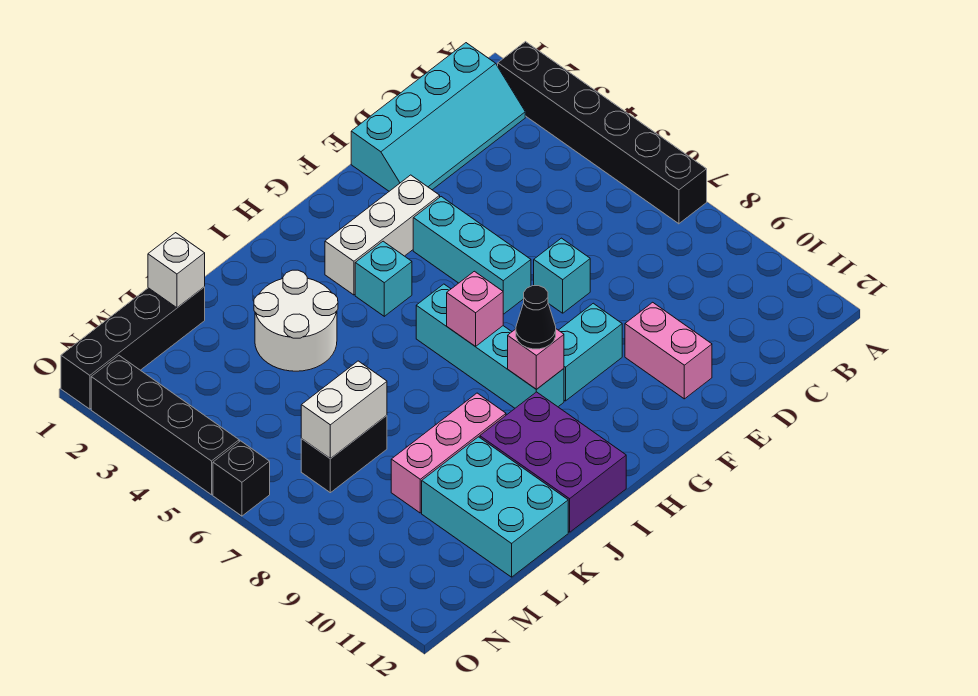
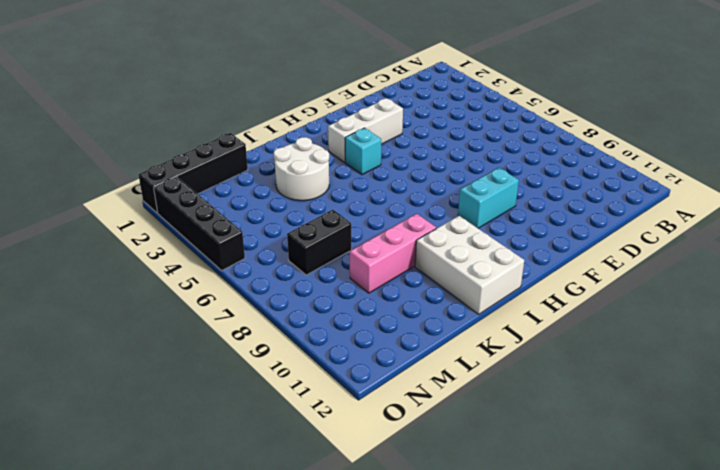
white 2x3 brick [415,216,524,314] -> purple 2x3 brick [480,392,626,532]
none -> black 1x6 brick [498,42,707,224]
none -> cyan 2x4 slope [351,43,525,191]
none -> cyan 1x1 brick [534,238,590,313]

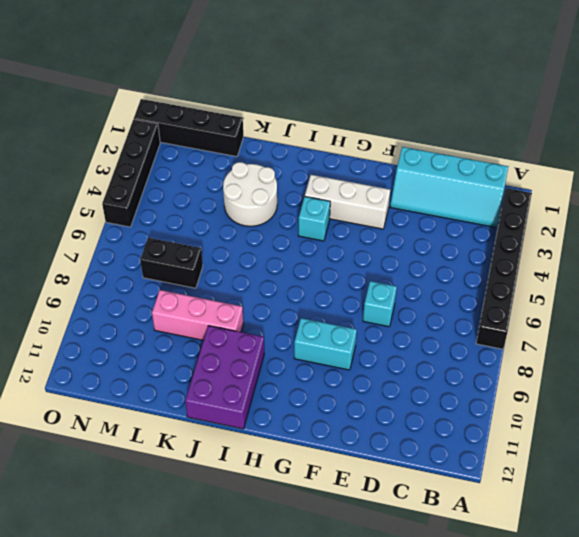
none -> pink 1x2 brick [625,302,712,399]
none -> cyan 1x3 brick [413,197,531,314]
none -> cyan 1x4 brick [416,284,564,408]

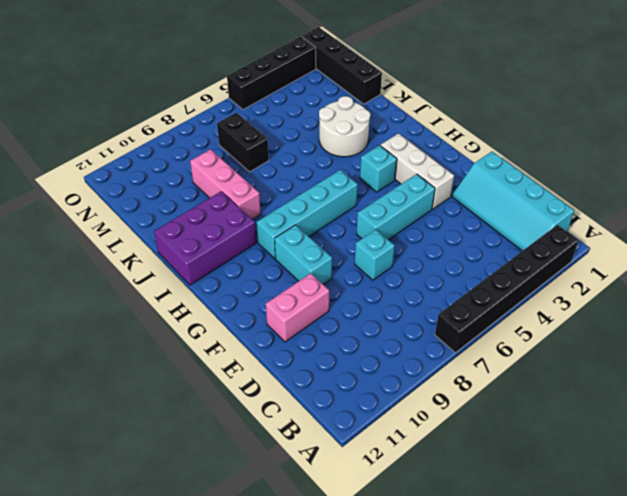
none -> cyan 2x3 brick [422,437,568,577]
none -> black 1x1 brick [213,441,270,516]
none -> pink 1x1 brick [447,271,503,347]

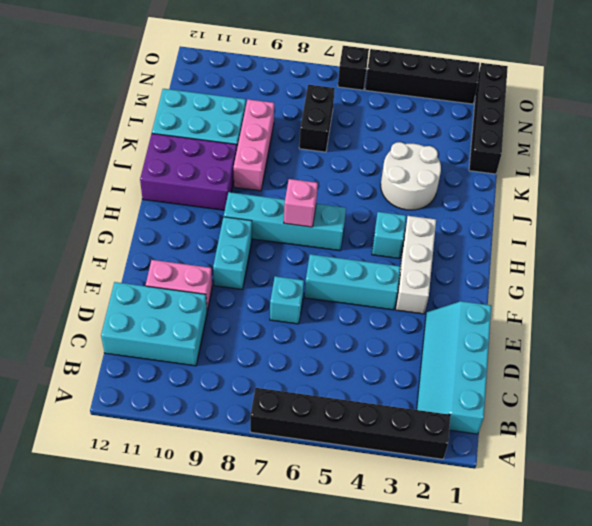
cyan 2x3 brick [101,282,207,366] -> none
none -> pink 1x1 brick [508,329,564,389]
none -> white 1x1 brick [148,233,205,308]
none -> white 1x2 brick [301,361,387,459]

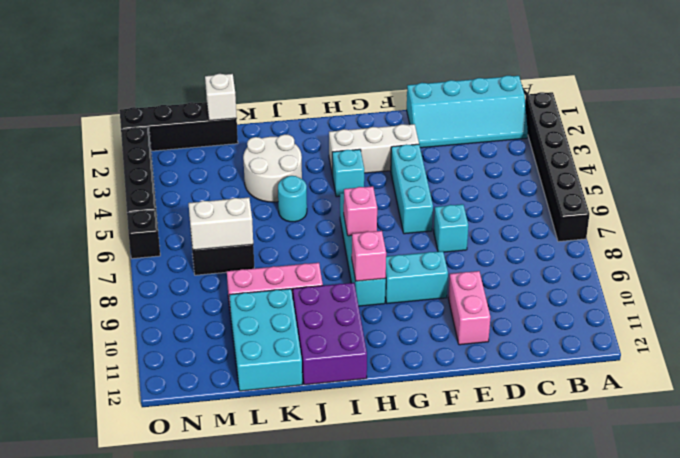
cyan 1x1 round brick [278,176,307,222] -> none
none -> black 1x1 cone [516,286,556,349]

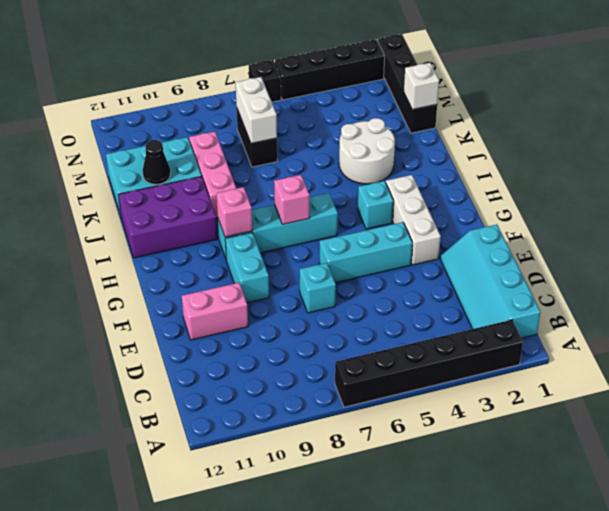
black 1x1 cone [143,140,170,184] -> black 1x1 cone moved to [516,286,556,349]

